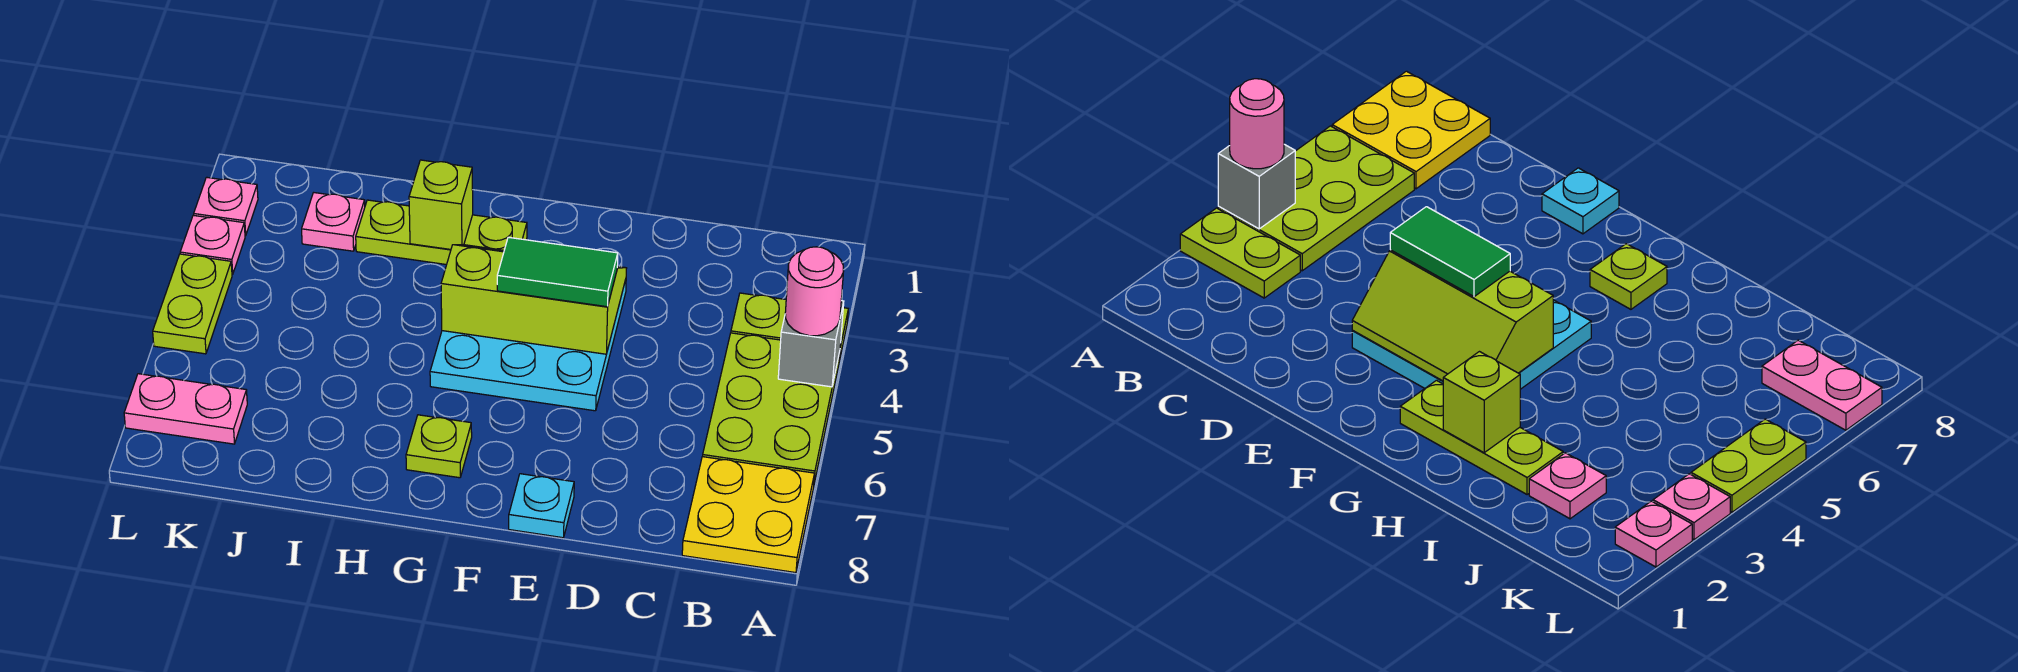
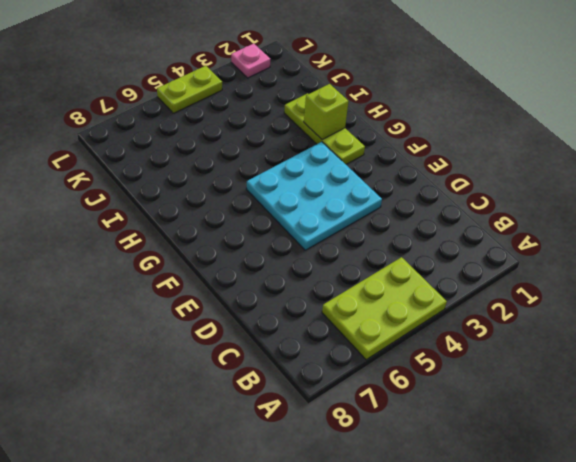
none -> lime 1x2 plate [731,293,848,361]
none -> yellow 2x2 plate [682,457,815,573]
none -> cyan 1x1 plate [509,474,574,538]

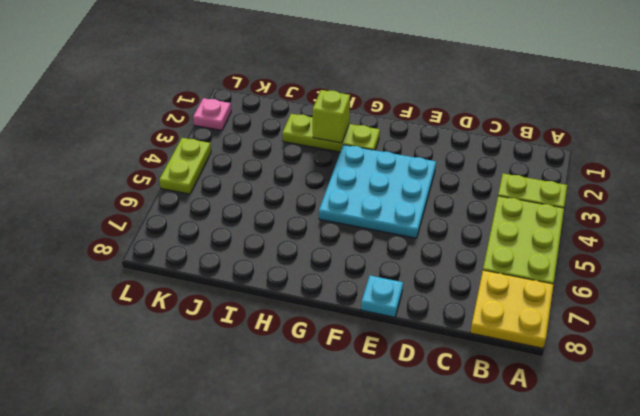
none -> lime 1x1 plate [406,415,472,478]
none -> pink 1x1 plate [302,193,365,251]
none -> pink 1x2 plate [124,374,247,444]

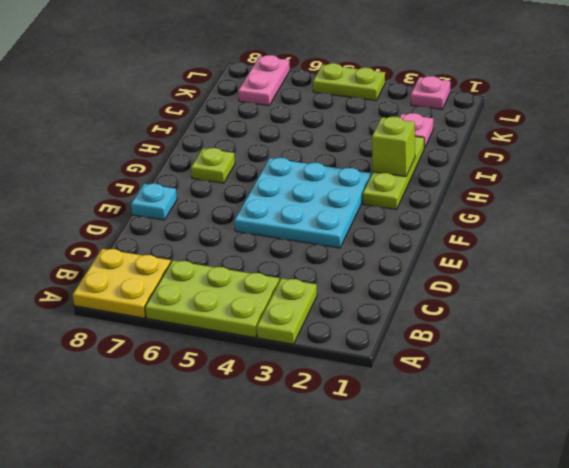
none -> pink 1x1 plate [180,215,245,275]
none -> grey 1x1 brick [778,301,844,387]
none -> lime 2x3 slope [441,245,627,354]

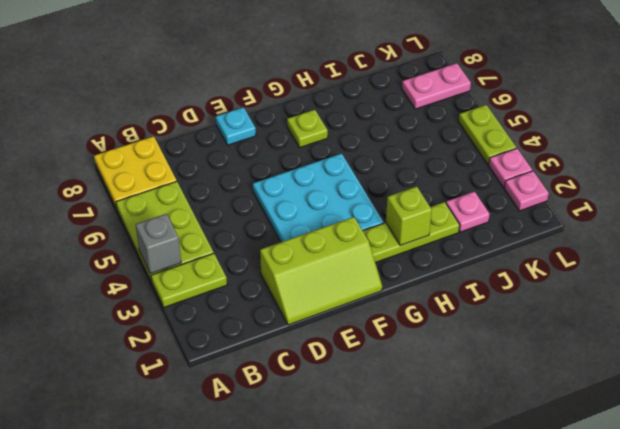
lime 2x3 slope [260,217,382,325] -> lime 2x3 slope moved to [441,245,627,354]
none -> pink 1x1 round brick [785,247,844,336]
none -> green 1x2 tile [497,237,618,307]

